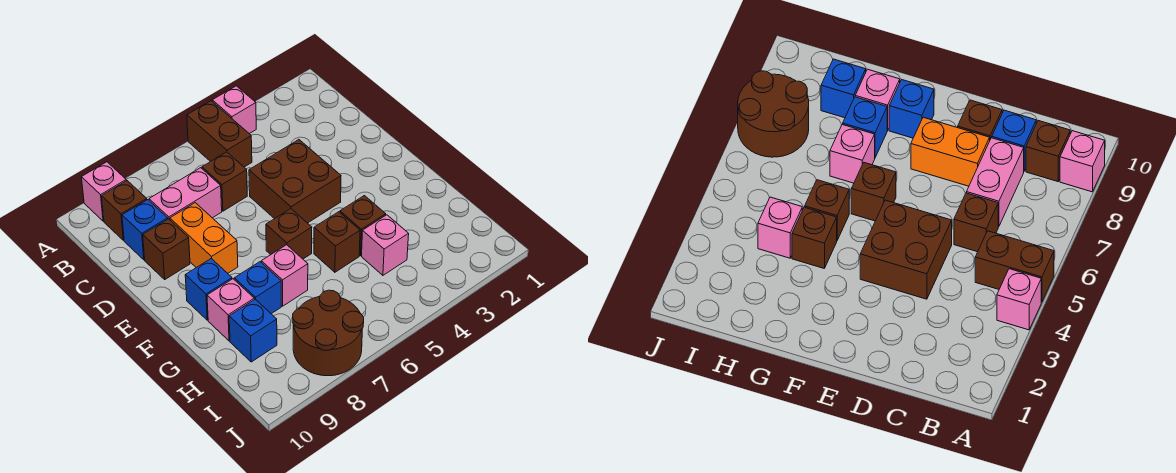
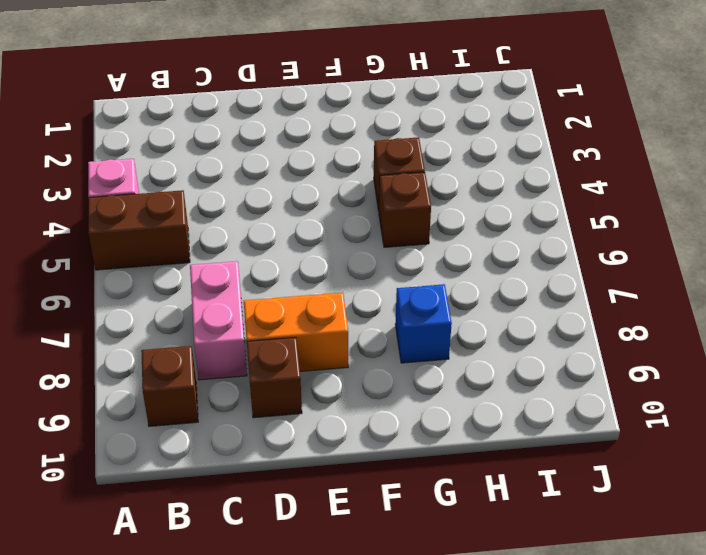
none -> pink 1x1 brick [81,162,126,221]
none -> brown 1x1 brick [202,152,247,211]
none -> blue 1x1 brick [122,200,168,260]

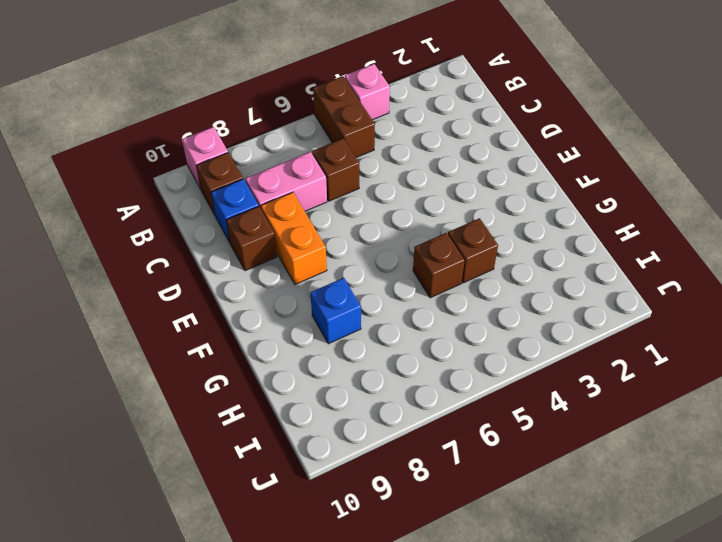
none -> brown 2x2 brick [249,140,341,223]
none -> brown 1x1 brick [266,209,312,259]
none -> blue 1x1 brick [185,259,232,320]

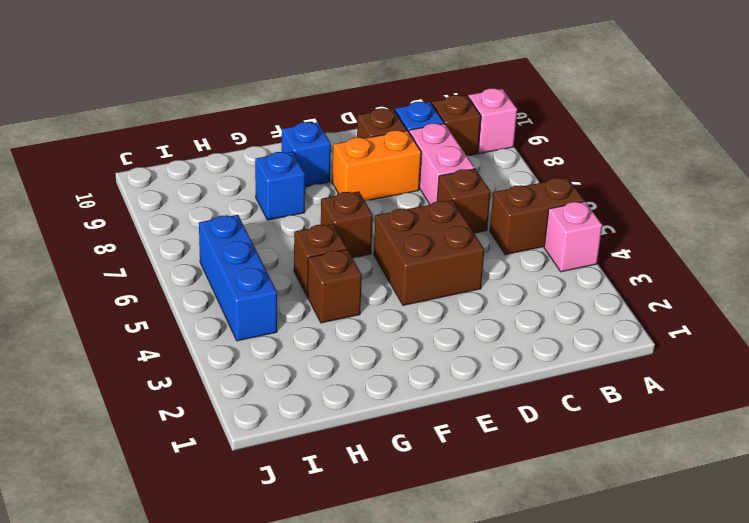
blue 1x3 brick [199,215,277,341] -> none
none -> pink 1x1 brick [261,245,308,306]
none -> pink 1x1 brick [207,279,254,341]
none -> pink 1x1 brick [362,215,409,275]

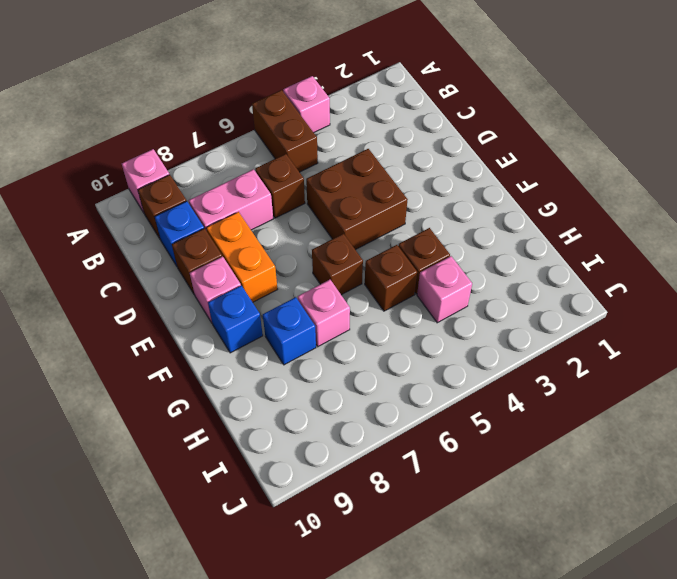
pink 1x1 brick [190,256,241,323] -> pink 1x1 brick moved to [207,279,254,341]
none -> blue 1x1 brick [229,299,277,362]
none -> brown 2x2 round brick [292,290,364,376]

